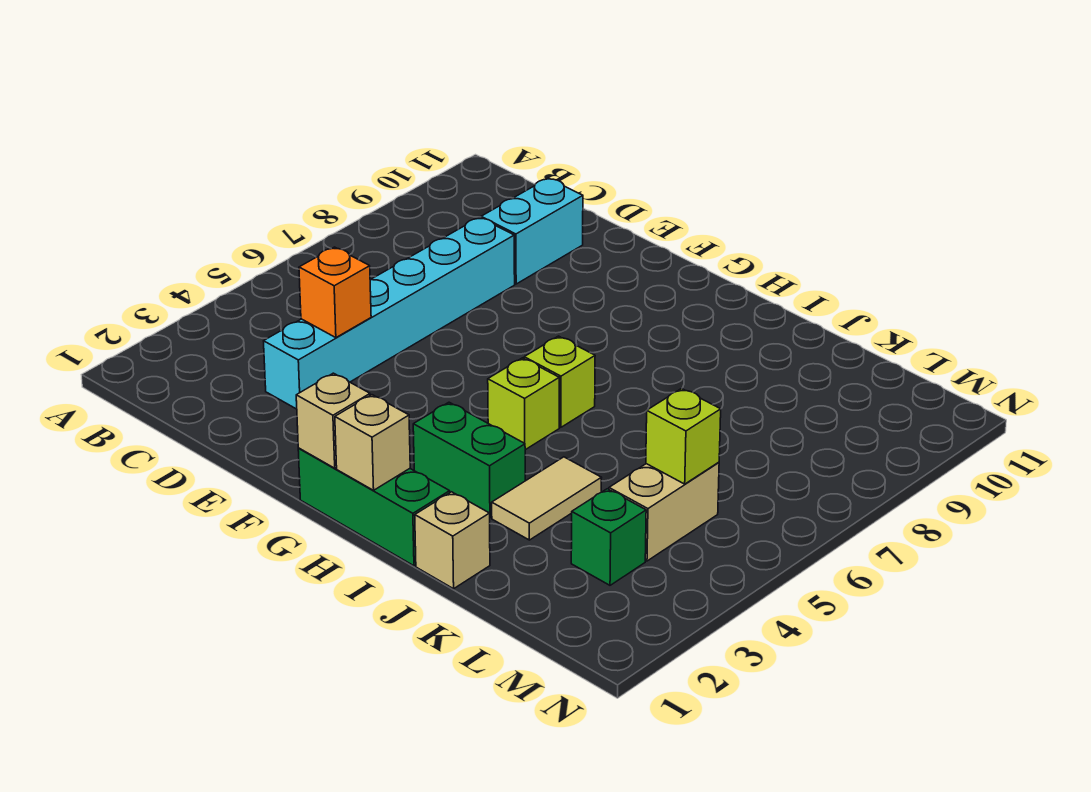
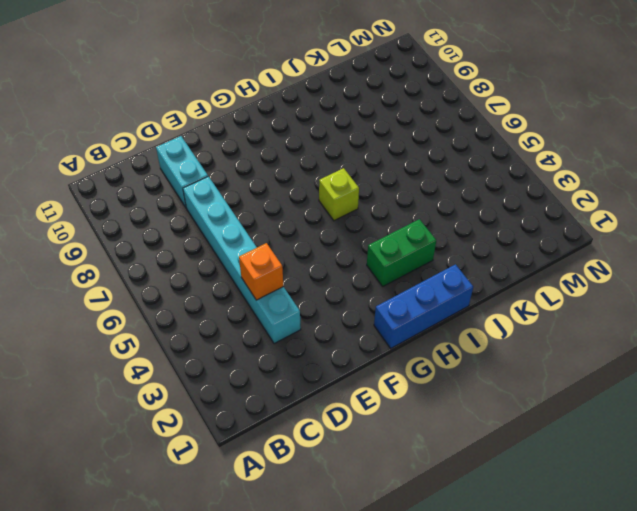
blue 1x3 brick [374,264,473,348] -> green 1x3 brick [298,448,450,566]
none -> lime 1x1 brick [488,358,559,450]
none -> tan 1x1 brick [415,492,490,589]
none -> tan 1x2 tile [492,457,601,540]

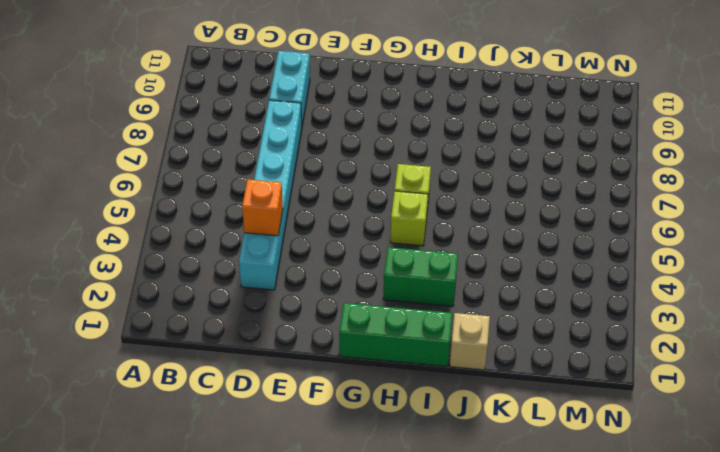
none -> tan 1x2 tile [492,457,601,540]
none -> green 1x1 brick [571,489,646,585]
none -> tan 1x2 brick [609,462,719,561]

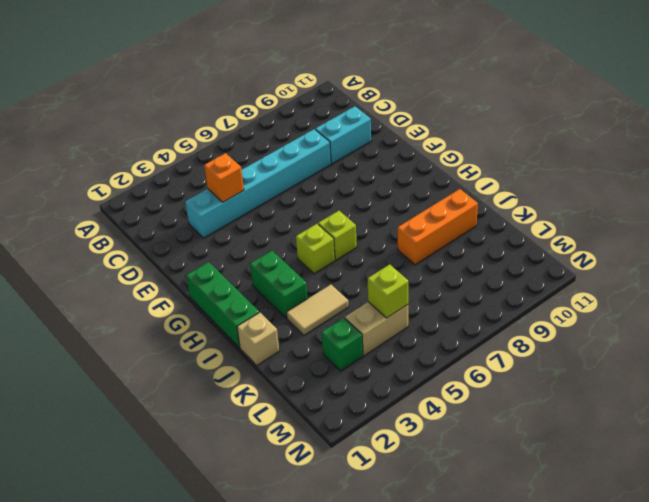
orange 1x3 brick [398,189,478,265] -> none
none -> tan 1x1 brick [296,373,370,468]
none -> tan 1x1 brick [335,395,410,490]

